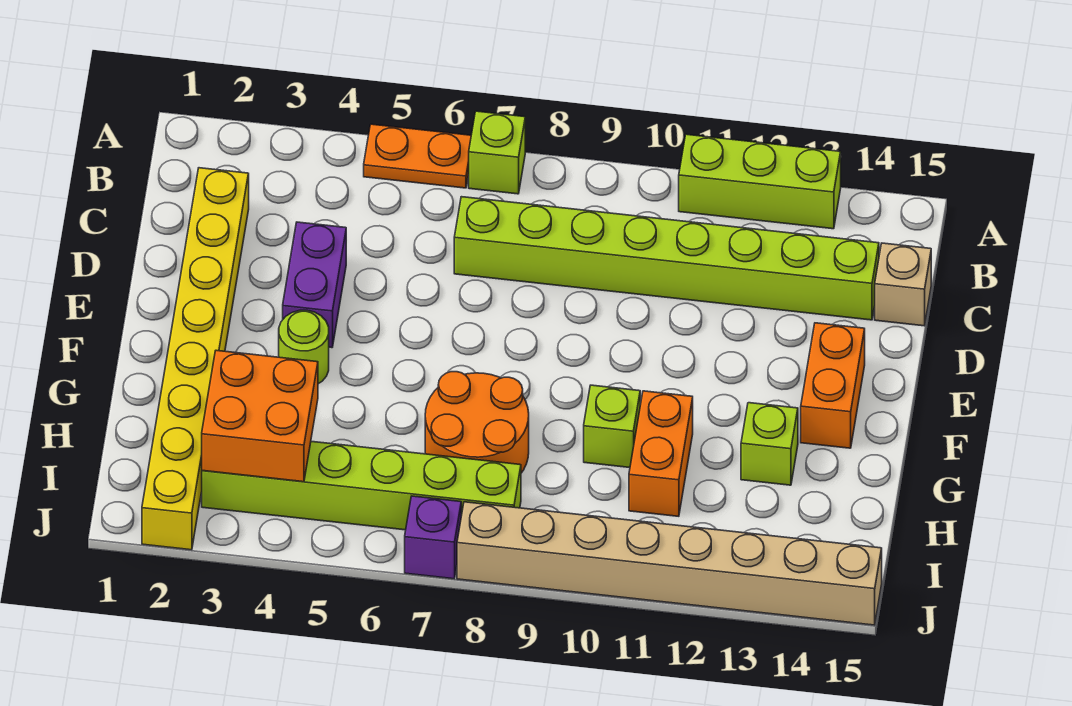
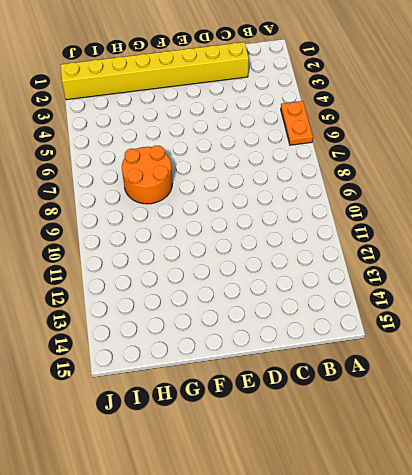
none -> lime 1x1 brick [469,111,525,194]
none -> lime 1x3 brick [679,134,841,229]
none -> lime 1x8 brick [454,197,879,320]

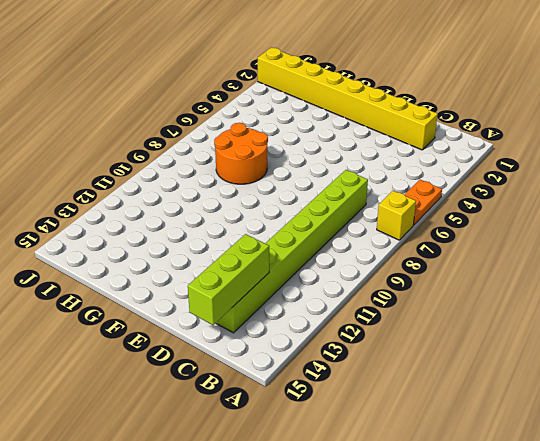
yellow 1x1 brick [377,191,416,240] -> lime 1x1 brick [469,111,525,194]
lime 1x3 brick [188,234,269,325] -> lime 1x3 brick moved to [679,134,841,229]
none -> tan 1x1 brick [875,243,931,326]
none -> purple 1x2 brick [283,222,346,348]
none -> orange 1x2 brick [801,323,865,448]

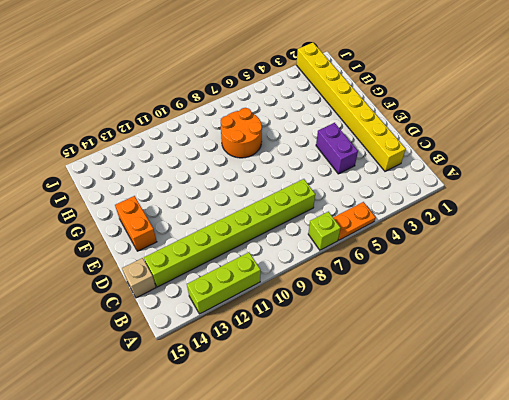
none -> lime 1x1 round brick [279,310,329,384]
none -> lime 1x1 brick [584,385,640,468]
none -> orange 1x2 brick [629,391,693,516]

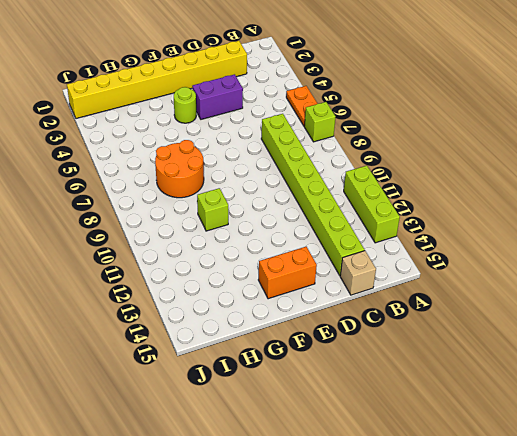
none -> orange 1x2 brick [629,391,693,516]
none -> lime 1x1 brick [741,403,798,485]
none -> lime 1x6 brick [202,441,521,530]

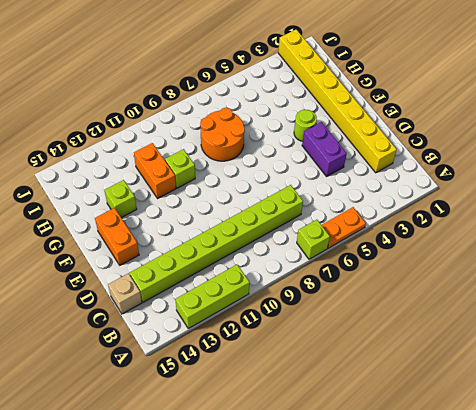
none -> lime 1x6 brick [202,441,521,530]
none -> purple 1x1 brick [405,496,461,579]
none -> tan 1x8 brick [457,502,882,625]

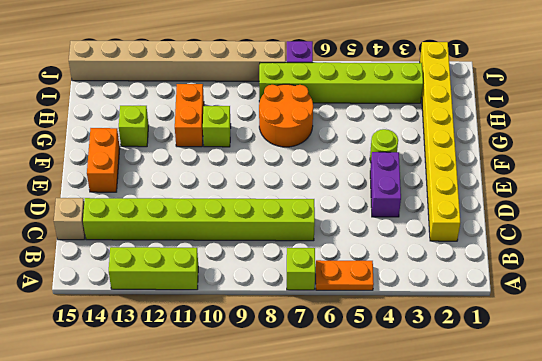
none -> orange 2x2 brick [202,350,318,482]

